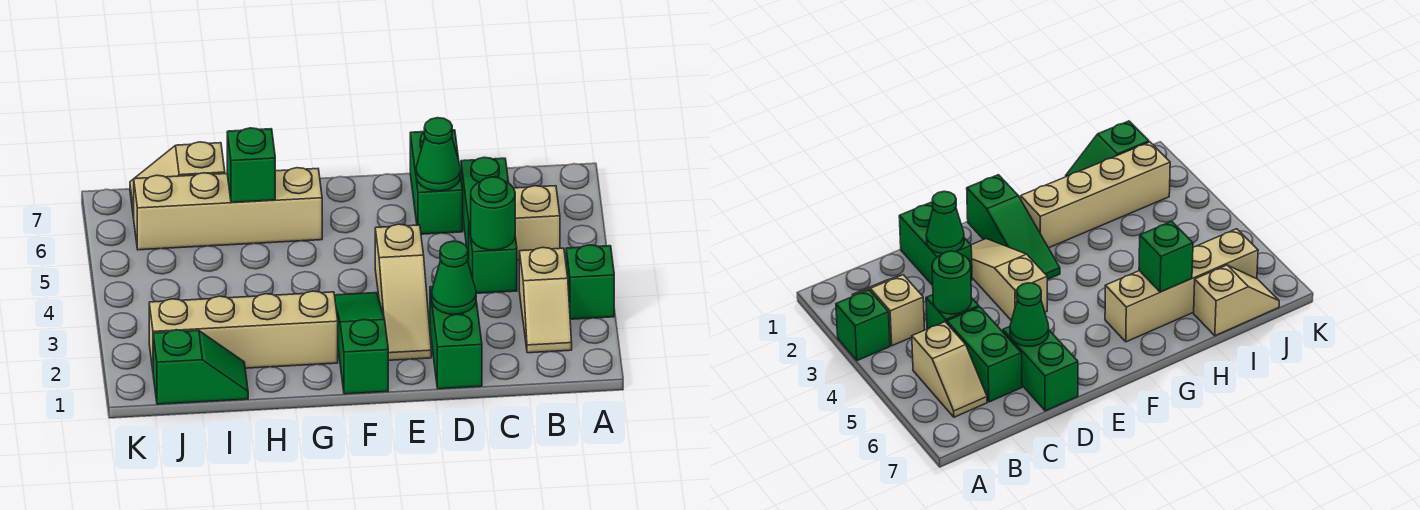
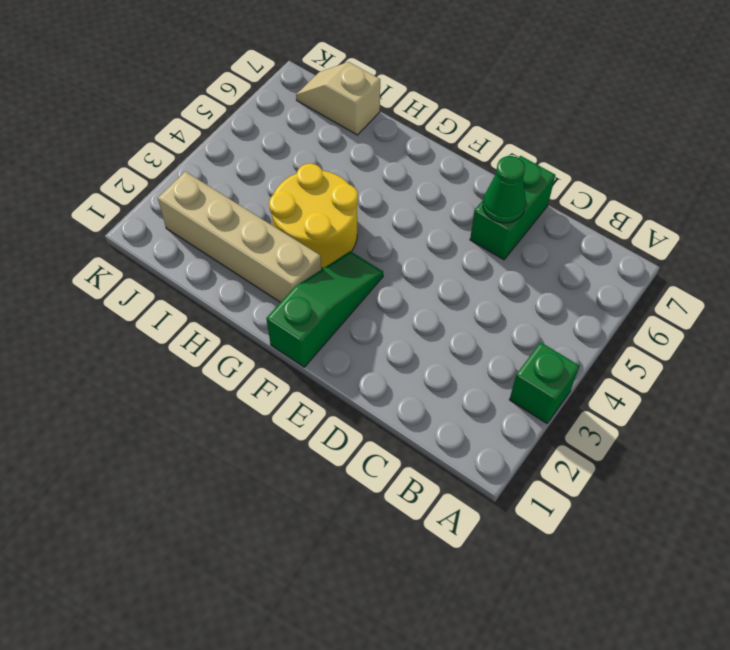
yellow 2x2 round brick [269,164,358,268] -> none
none -> tan 1x2 slope [519,247,572,353]
none -> tan 1x2 slope [514,186,560,260]
none -> green 1x1 brick [469,222,517,293]

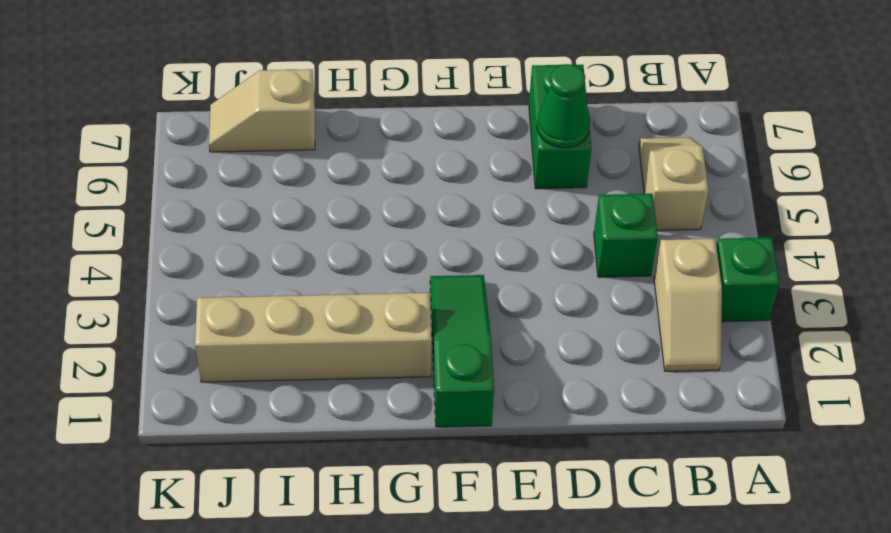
none -> green 1x2 brick [461,157,509,261]
none -> green 1x2 brick [430,287,482,389]
none -> tan 1x3 slope [375,224,431,360]

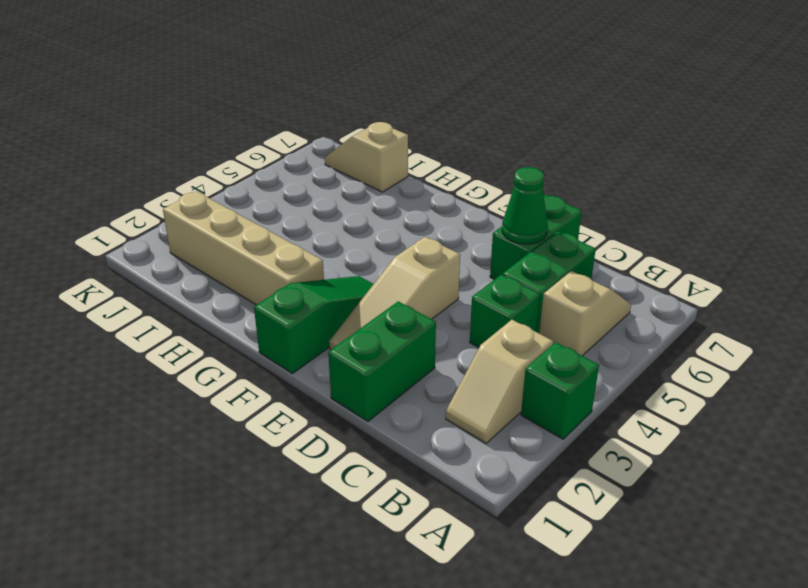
none -> tan 1x4 brick [134,168,322,250]
none -> green 1x2 slope [153,330,248,404]
none -> green 1x1 round brick [471,177,515,250]

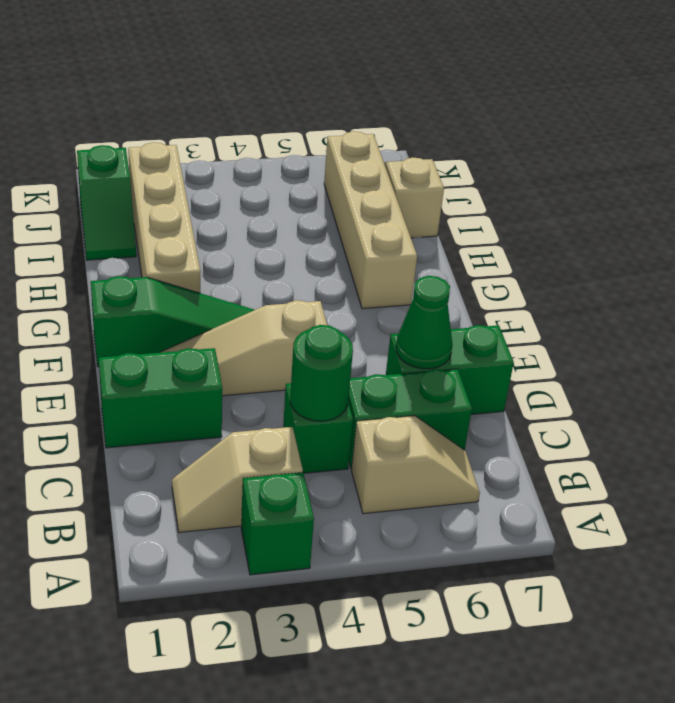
none -> green 1x1 cone [432,241,476,314]
none -> green 1x1 brick [227,128,275,202]

